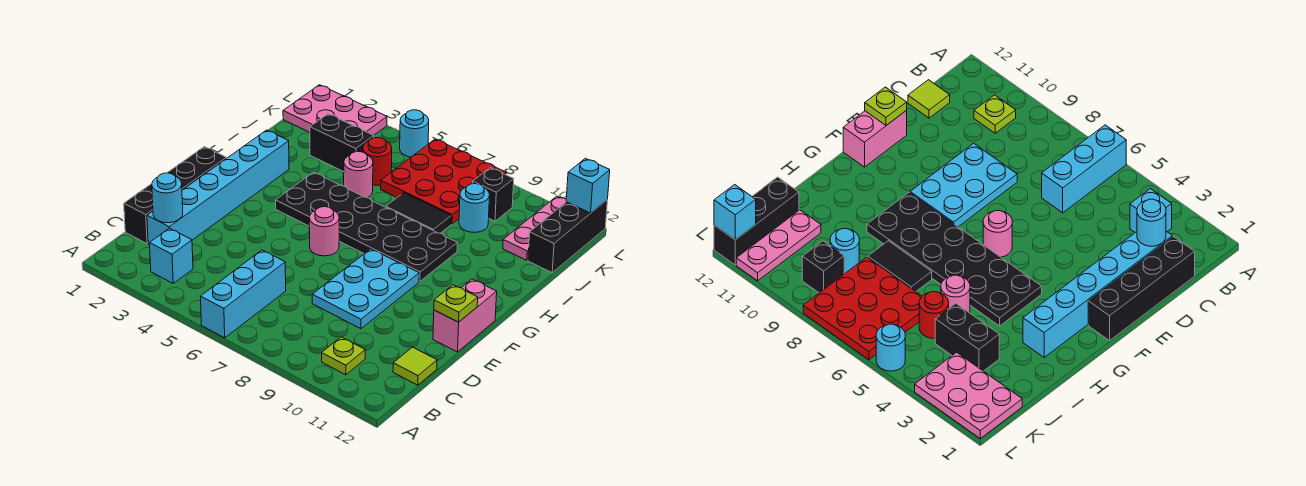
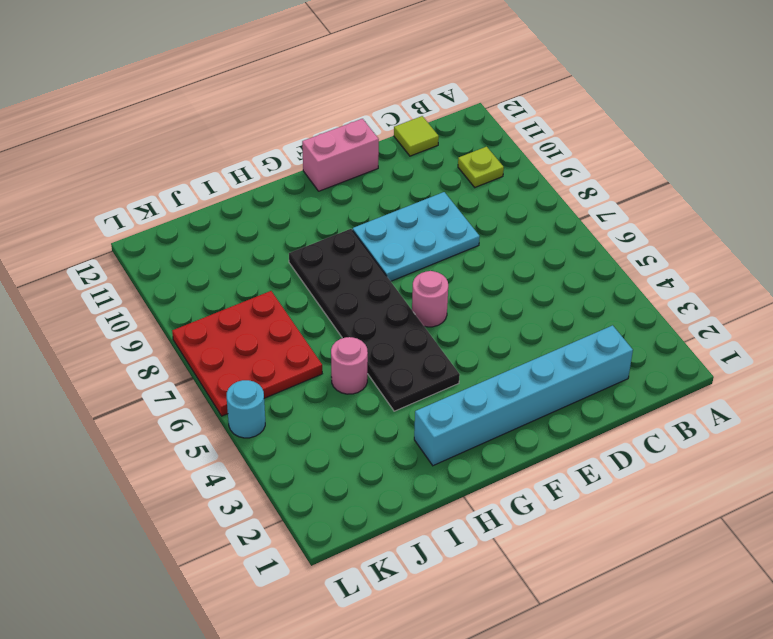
none -> cyan 1x3 brick [201,250,286,338]
none -> cyan 1x1 brick [150,228,193,283]
none -> black 1x4 brick [124,147,226,243]

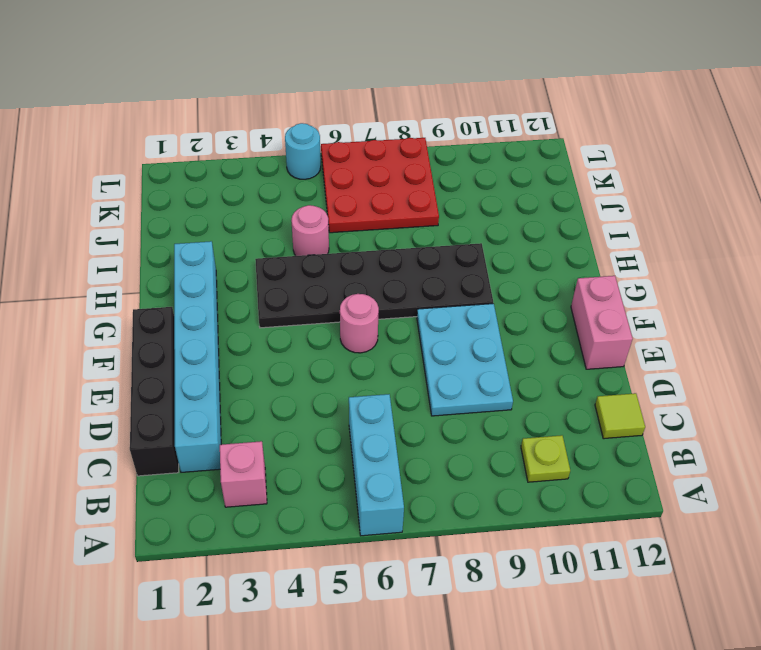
pink 1x1 brick [220,441,267,507] -> cyan 1x1 brick [150,228,193,283]
none -> black 1x2 tile [386,193,451,233]
none -> black 1x2 brick [310,114,374,172]
none -> red 1x1 round brick [363,137,392,185]

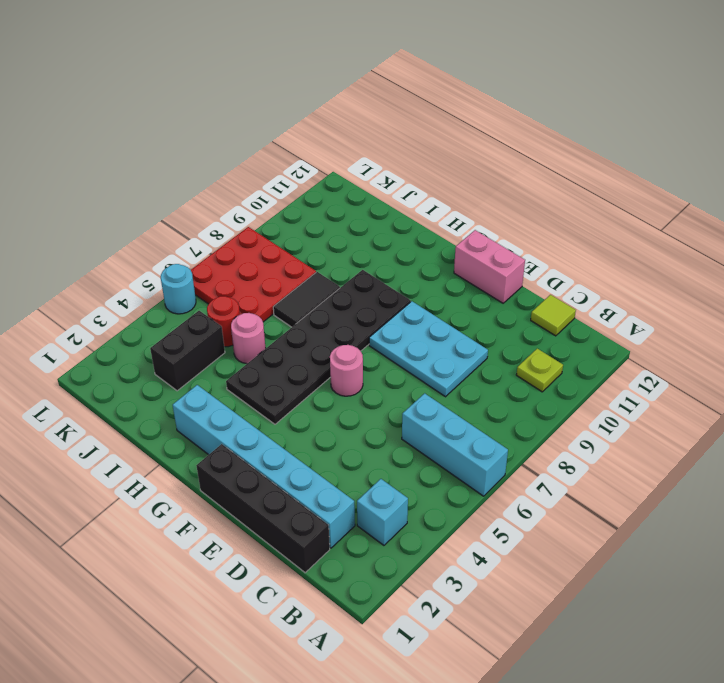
none -> cyan 1x1 round brick [459,184,490,232]
none -> pink 1x3 plate [503,196,566,260]
none -> black 1x3 brick [528,199,608,273]

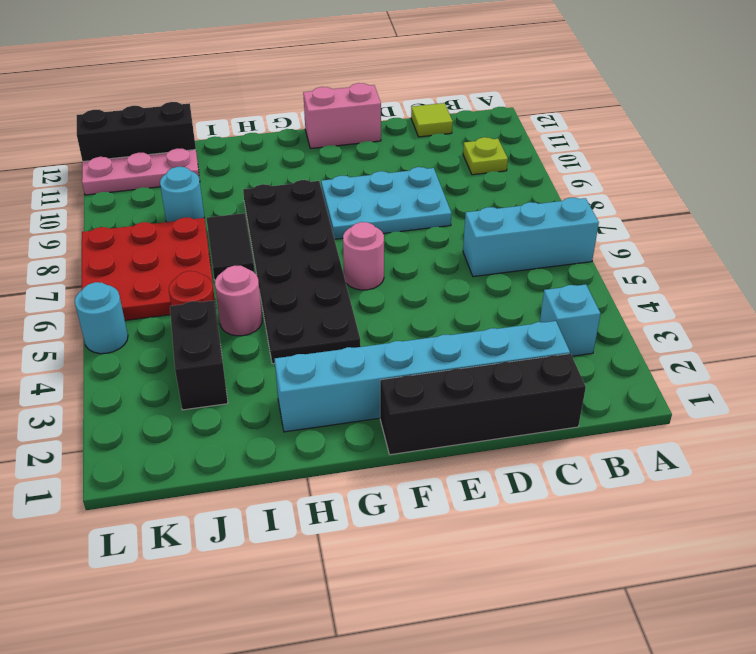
none -> pink 2x3 plate [283,85,387,135]
none -> black 1x1 brick [473,168,514,221]
none -> cyan 1x1 round brick [152,173,183,223]

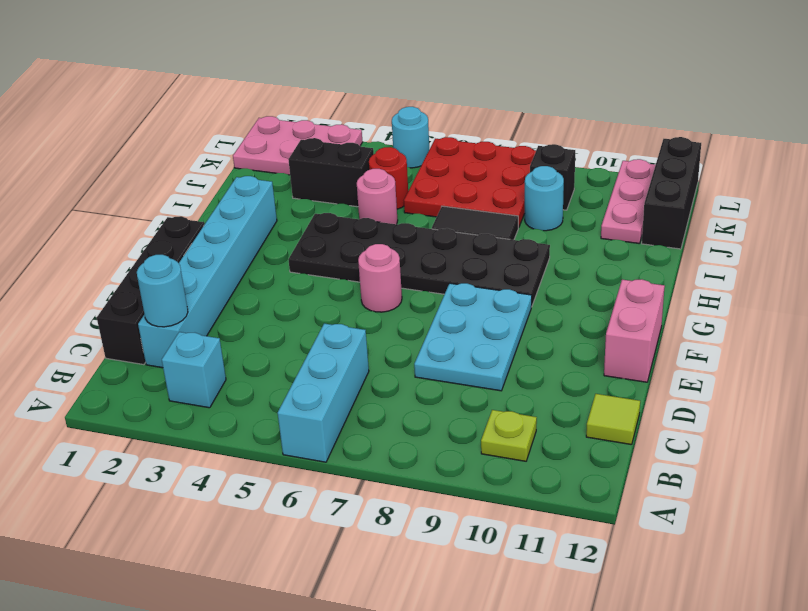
none -> lime 1x1 plate [434,285,478,322]
none -> cyan 1x1 brick [566,158,610,213]

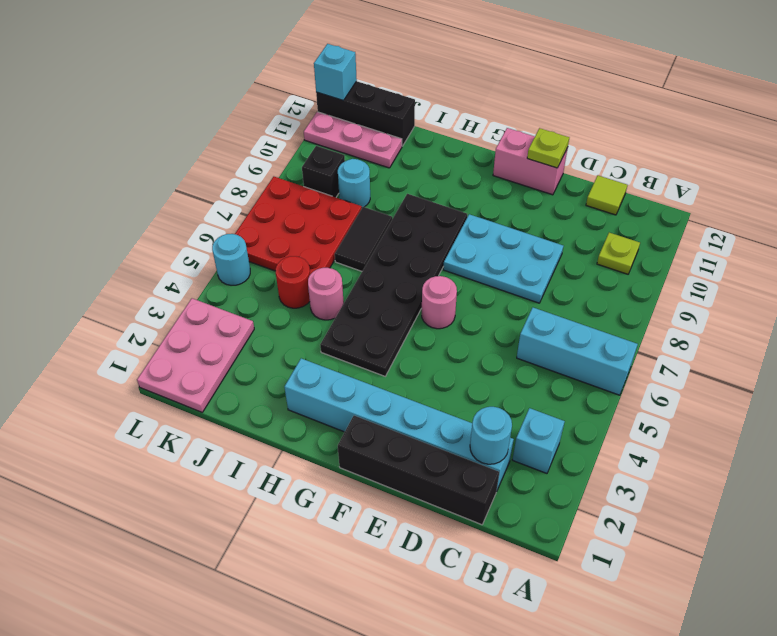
none -> black 1x2 brick [310,114,374,172]

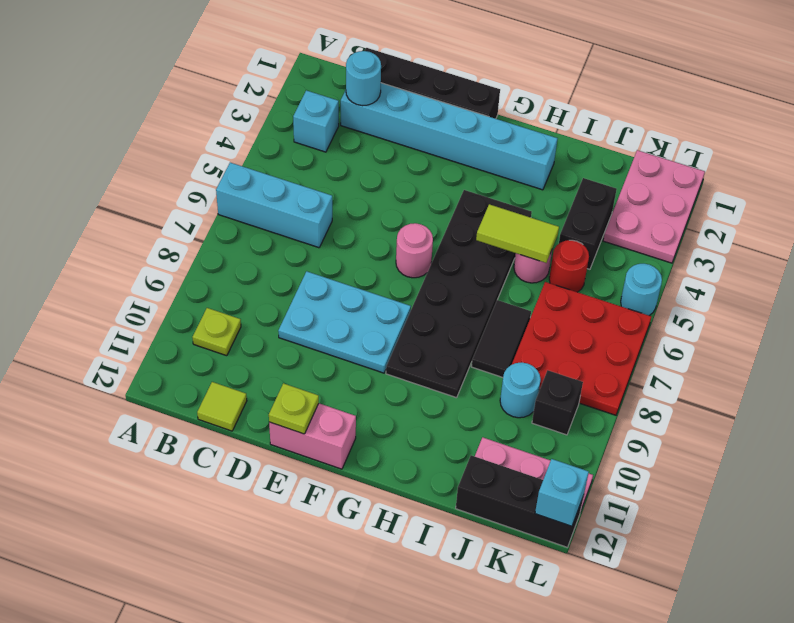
lime 1x2 tile [476,204,559,263] -> none

